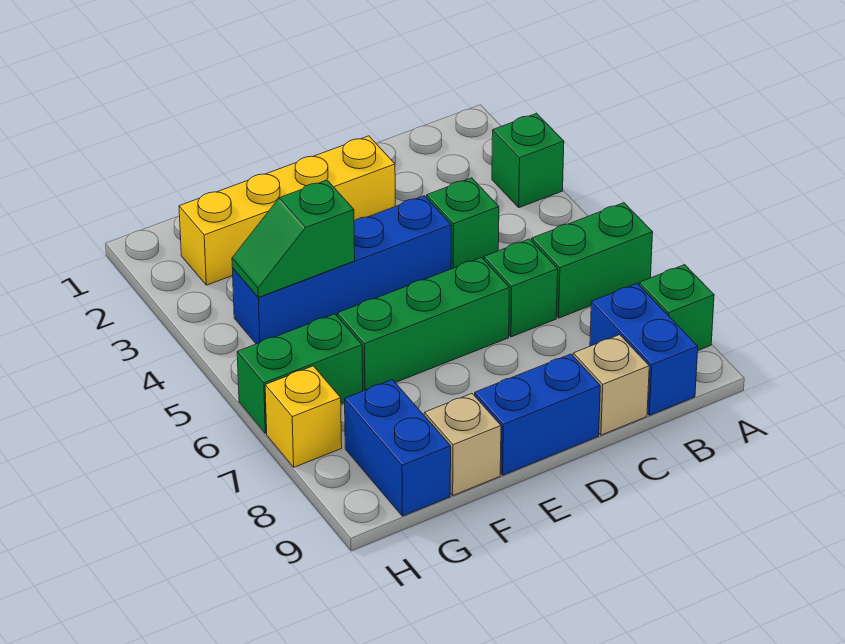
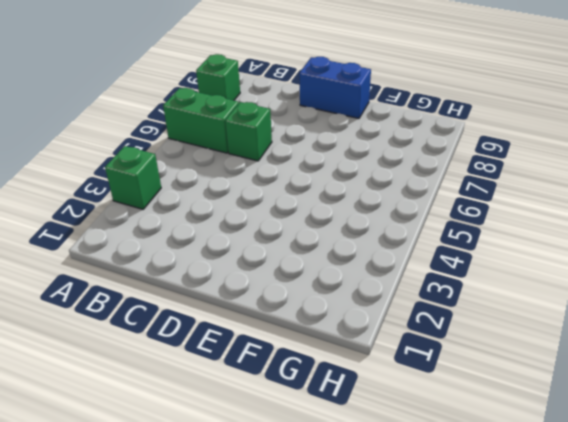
none -> blue 1x2 brick [590,283,698,415]
none -> green 1x1 brick [427,178,499,269]
none -> tan 1x1 brick [573,335,649,435]

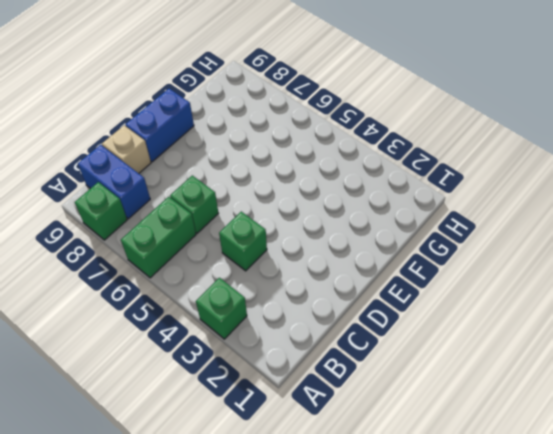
none -> yellow 1x4 brick [179,136,395,285]
none -> blue 1x4 brick [232,196,451,344]
none -> green 1x3 brick [337,258,509,391]

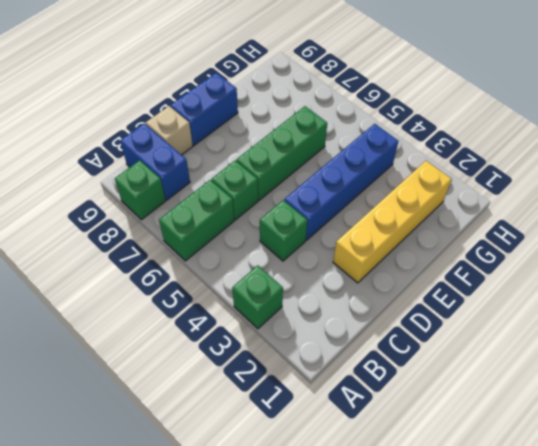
none -> tan 1x1 brick [424,394,501,495]
none -> green 1x2 brick [237,314,363,434]
none -> blue 1x2 brick [345,380,451,516]

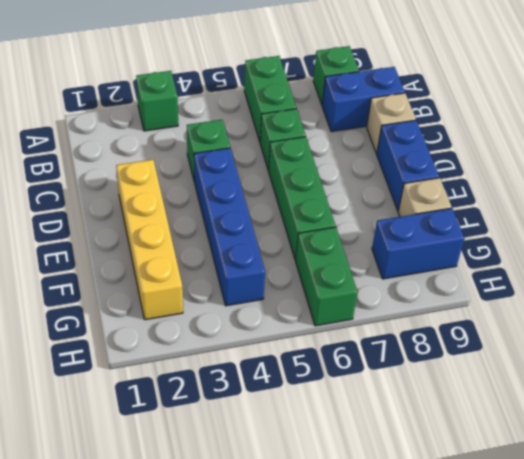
none -> yellow 1x1 brick [265,366,342,467]
none -> green 1x2 slope [232,180,355,297]

